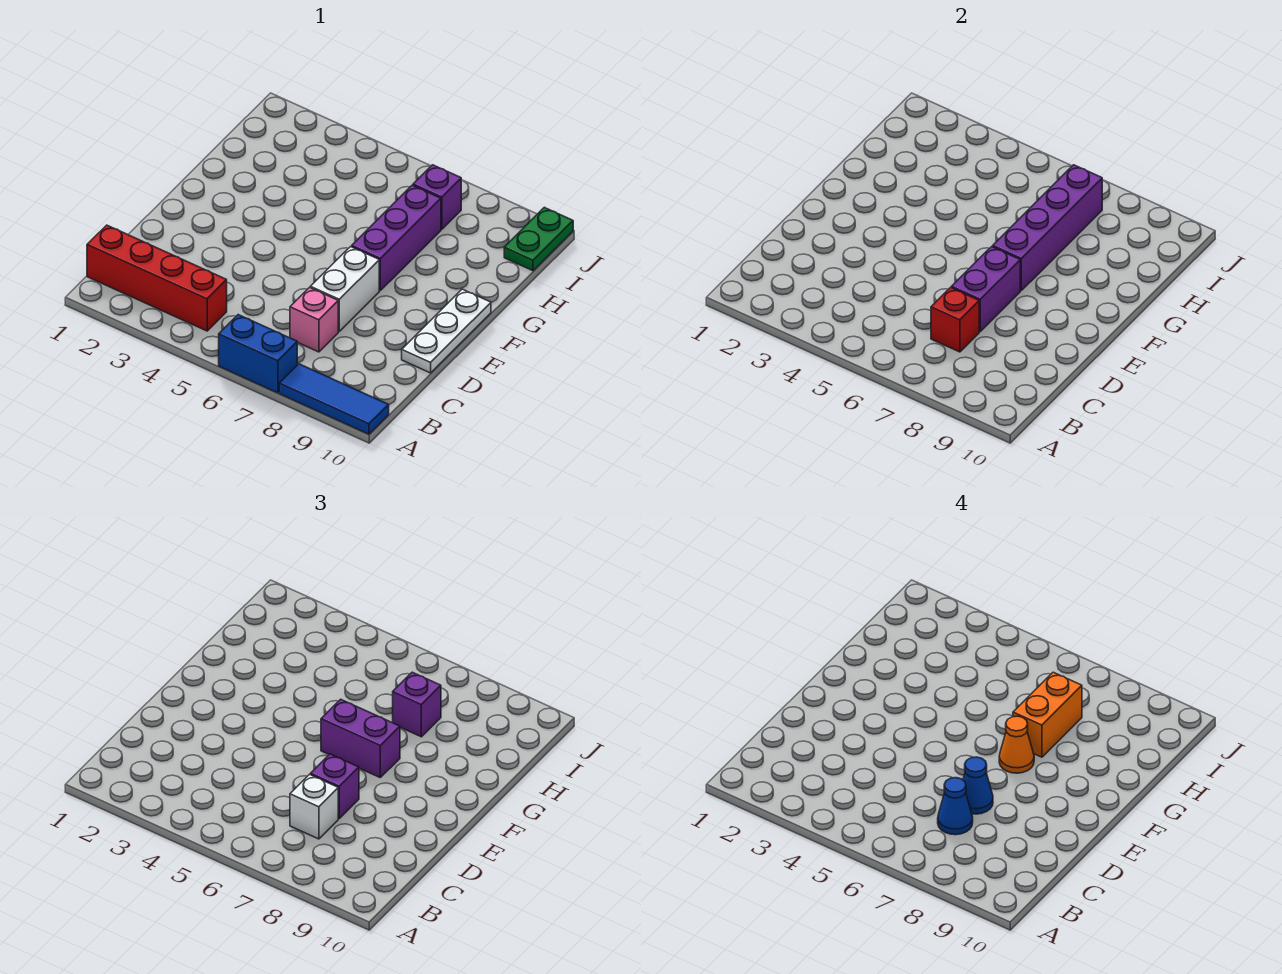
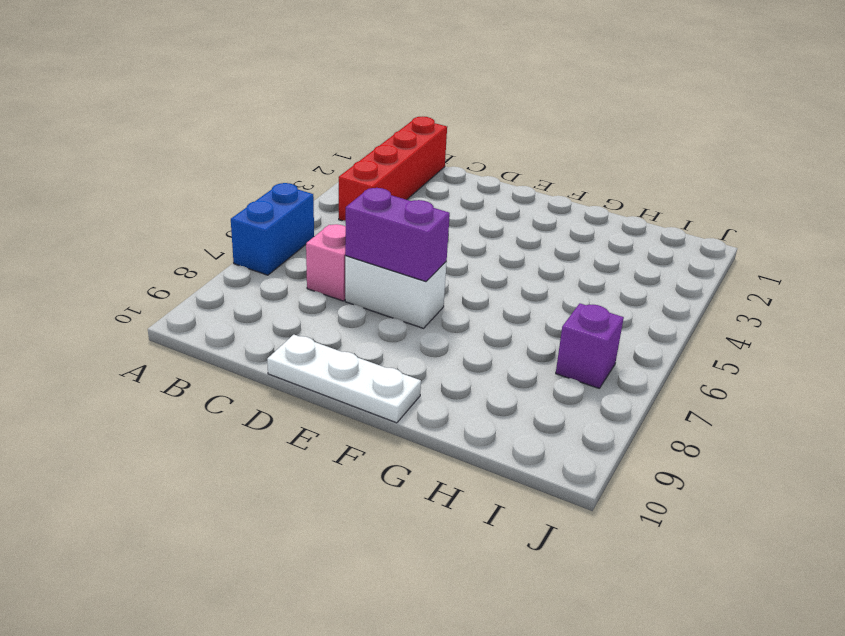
none -> blue 1x3 tile [279,364,389,434]
none -> purple 1x3 brick [352,185,441,290]
none -> green 1x2 plate [504,207,573,271]

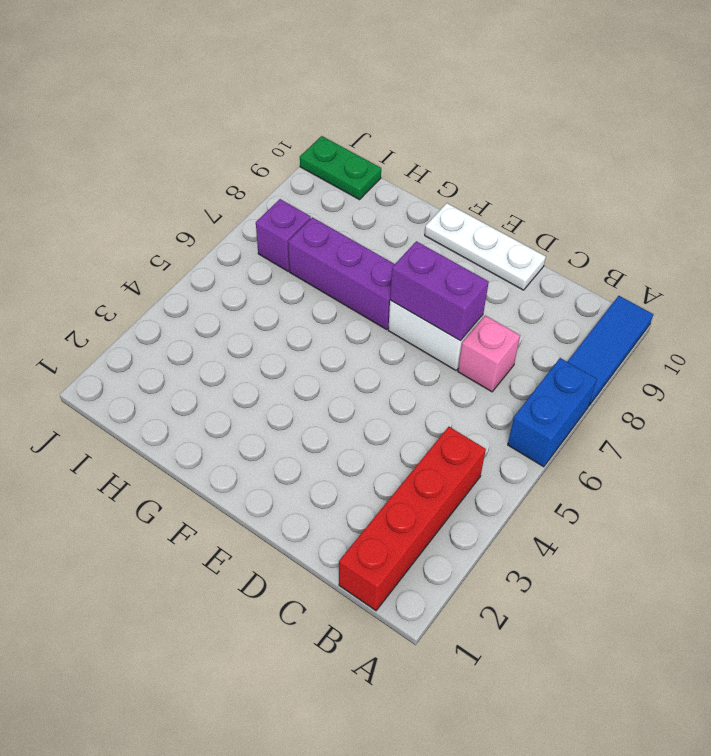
none -> red 1x1 brick [931,288,979,352]
none -> purple 1x4 brick [993,165,1102,290]
none -> white 1x1 brick [290,775,338,839]

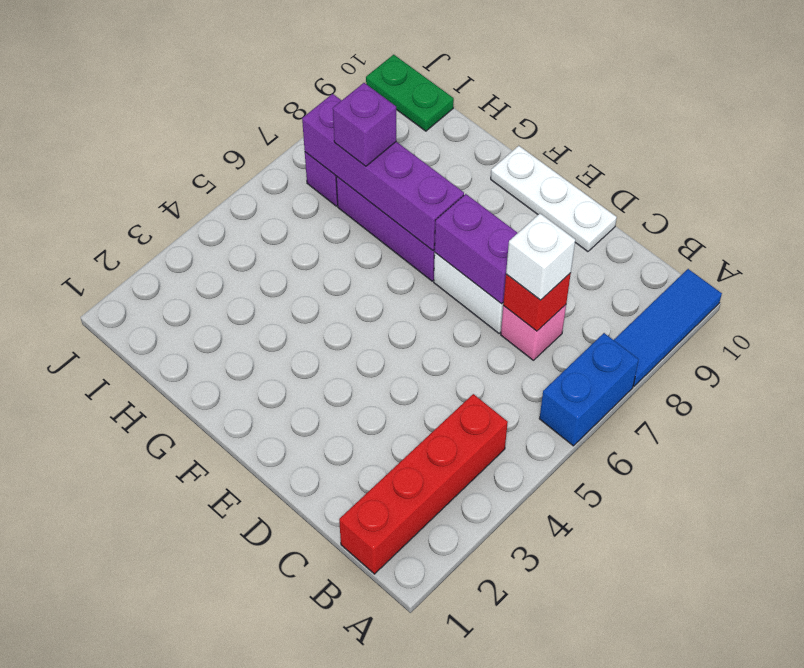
none -> purple 1x1 brick [310,754,359,818]
none -> purple 1x2 brick [321,699,400,777]
none -> blue 1x1 cone [938,778,973,835]

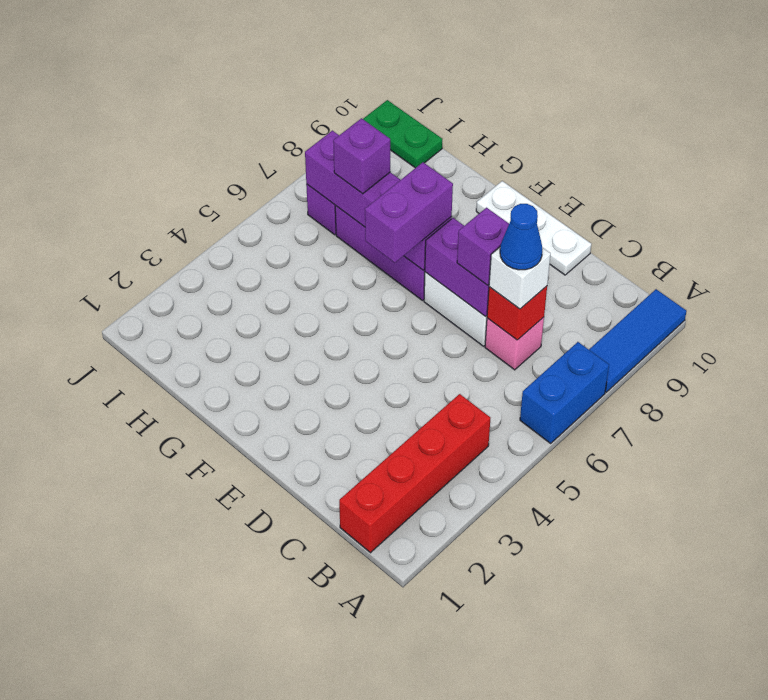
none -> blue 1x1 cone [963,757,993,814]
none -> orange 1x1 cone [999,716,1034,773]
none -> orange 1x2 brick [1013,672,1082,757]

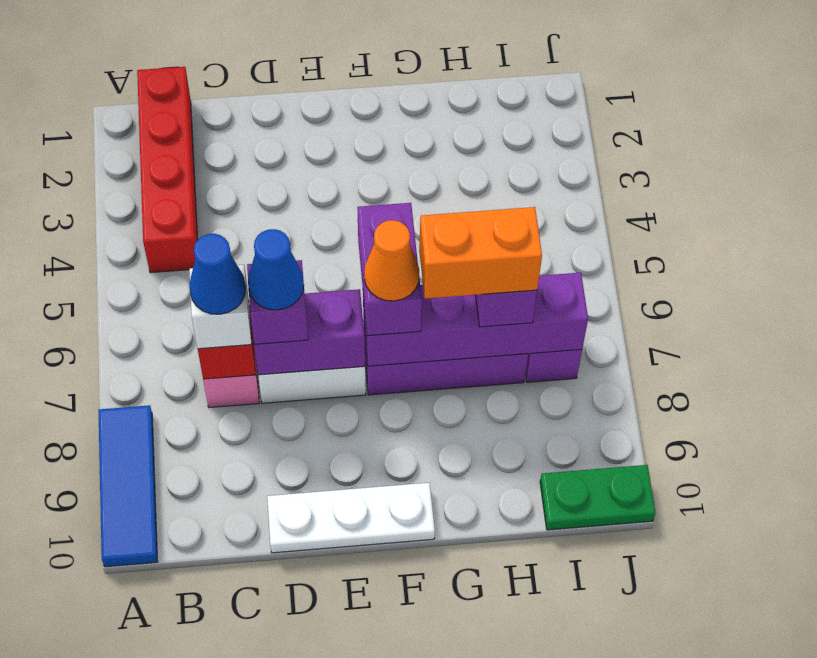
none -> blue 1x2 brick [219,315,297,393]

